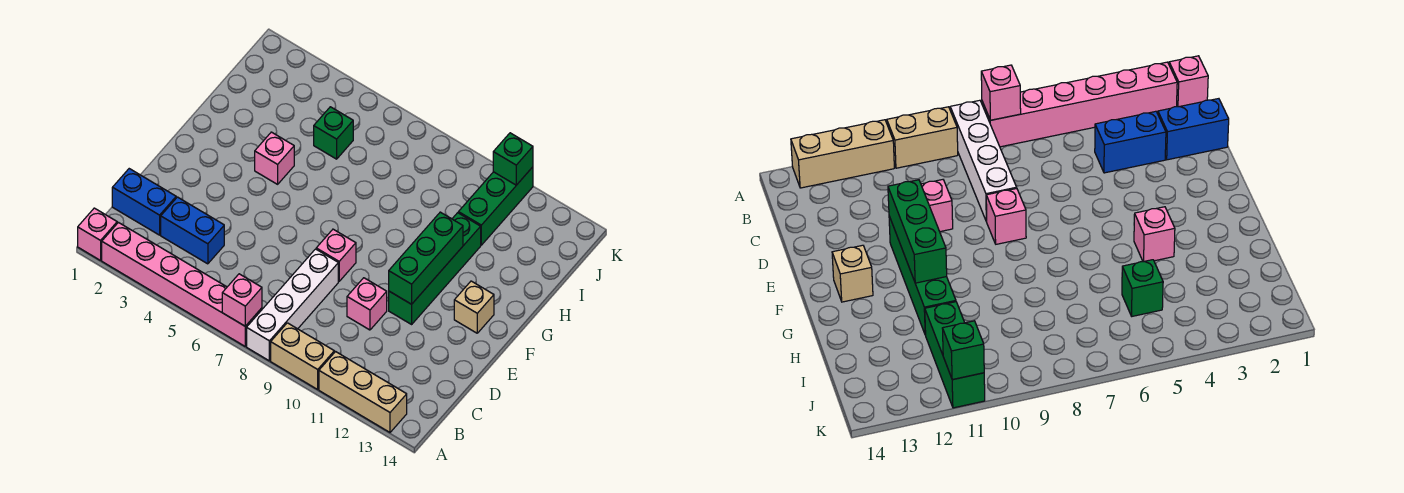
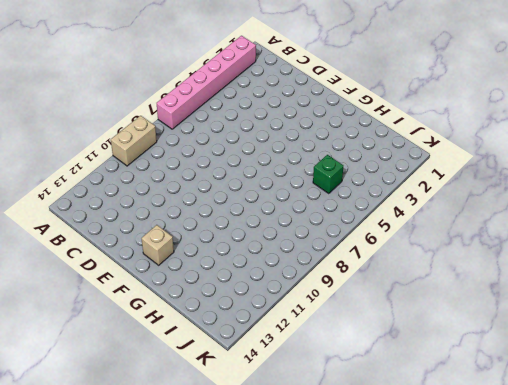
none -> pink 1x1 brick [78,208,117,260]
none -> white 1x4 brick [247,249,338,361]
none -> tan 1x3 brick [319,352,407,432]

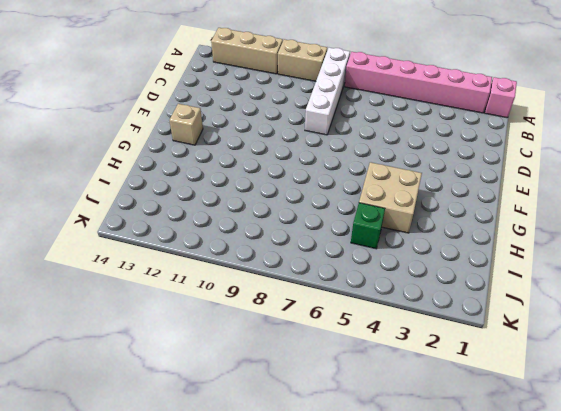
tan 2x2 brick [359,162,422,233] -> pink 1x1 brick [255,132,294,184]
none -> blue 1x2 brick [112,169,176,235]
none -> blue 1x2 brick [161,197,224,264]
none -> pink 1x1 brick [347,278,387,330]

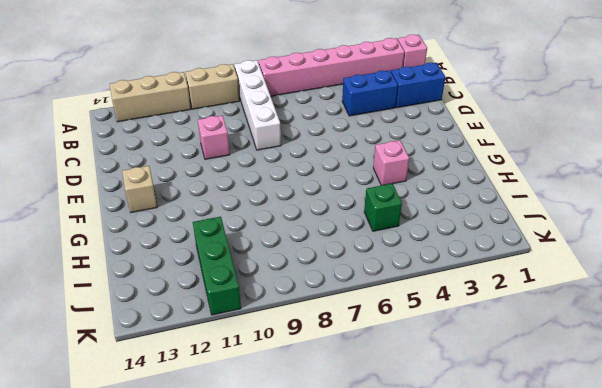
none -> pink 1x1 brick [316,229,356,281]
none -> green 1x4 brick [389,213,481,324]
none -> pink 1x1 brick [222,274,262,326]

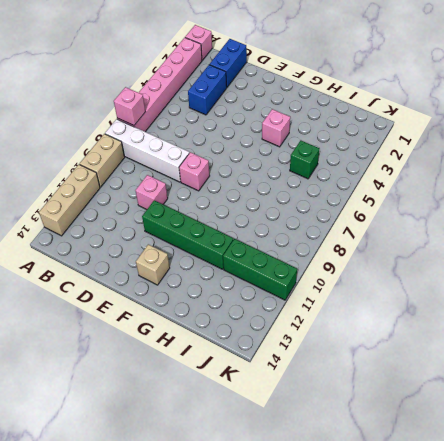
none -> green 1x3 brick [389,212,463,304]
none -> green 1x1 brick [493,133,533,185]

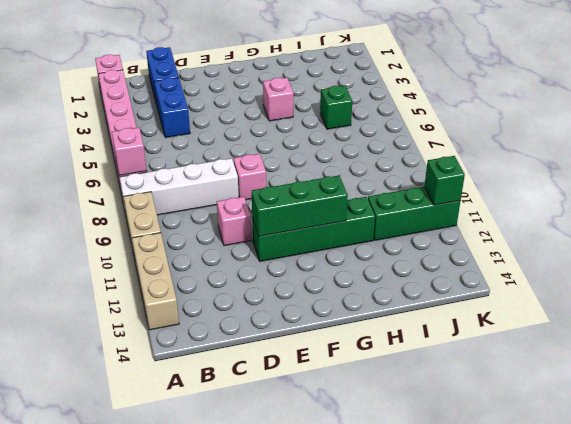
none -> tan 1x1 brick [454,281,494,333]

